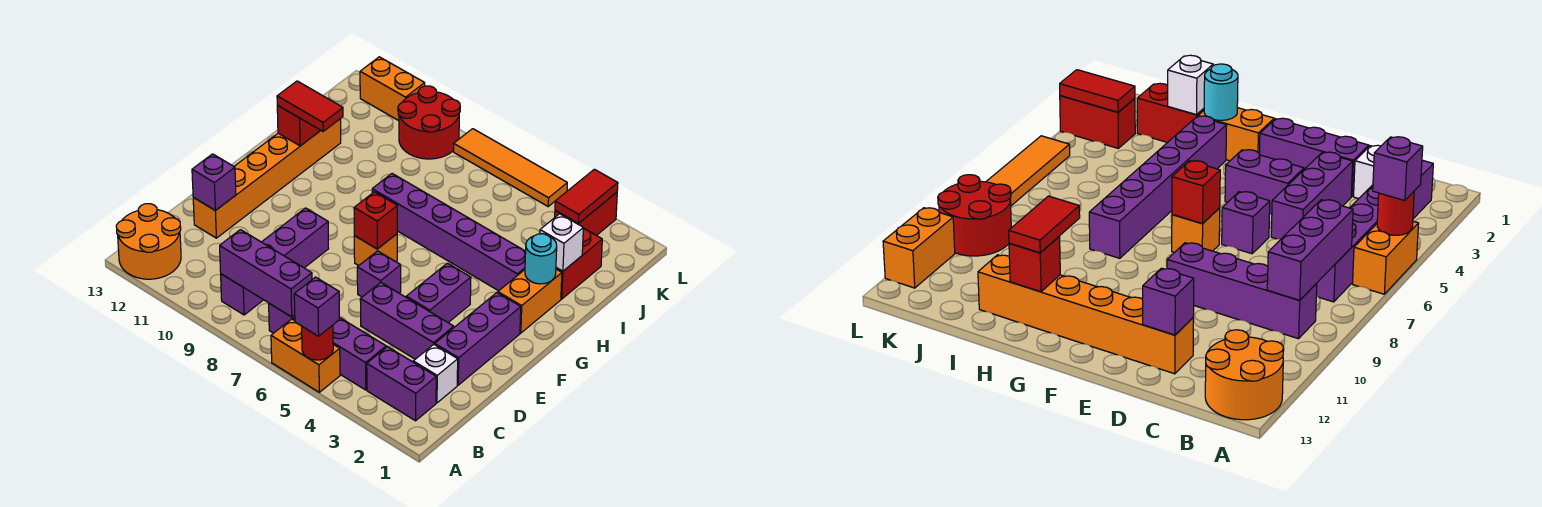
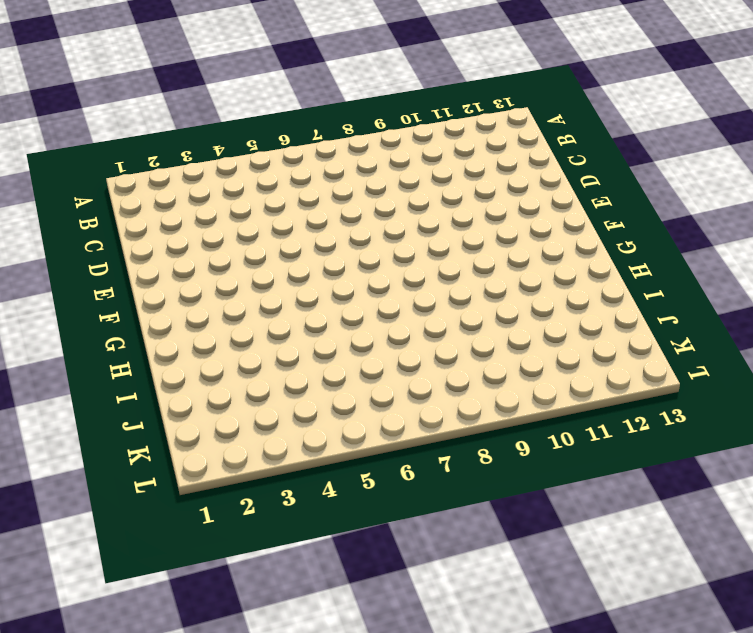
none -> orange 1x2 brick [271,319,340,392]
none -> orange 2x2 round brick [116,204,181,279]
none -> purple 1x2 brick [367,347,436,421]

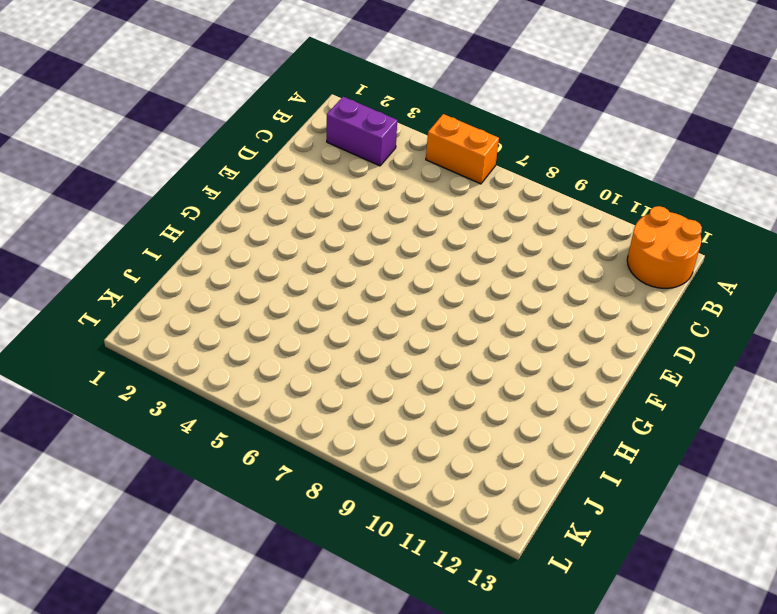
none -> purple 1x4 brick [269,304,386,390]
none -> purple 1x4 brick [221,208,329,315]
none -> white 1x1 brick [413,344,458,403]

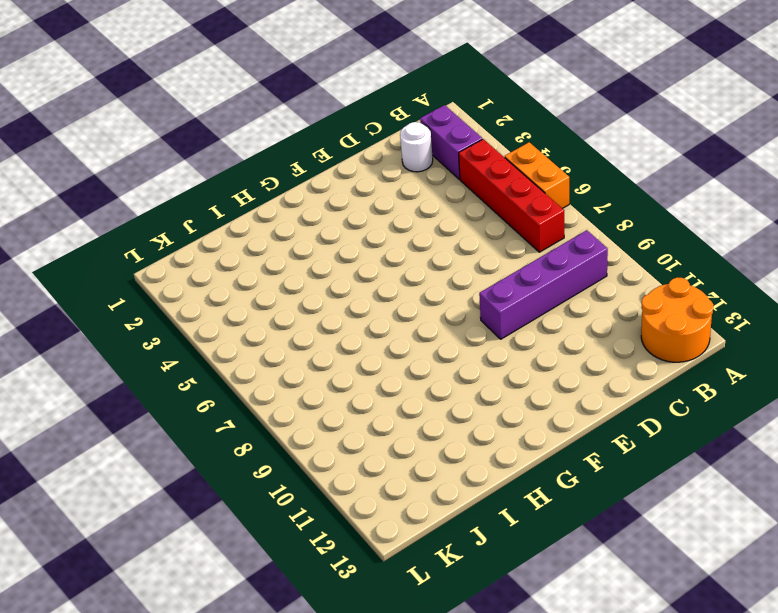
red 1x4 brick [459,139,564,252] -> purple 1x4 brick [269,304,386,390]
white 1x1 round brick [400,122,433,172] -> white 1x1 brick [413,344,458,403]
none -> purple 1x3 brick [435,293,521,385]
none -> purple 1x3 brick [360,282,454,359]
none -> orange 1x6 brick [193,119,341,238]

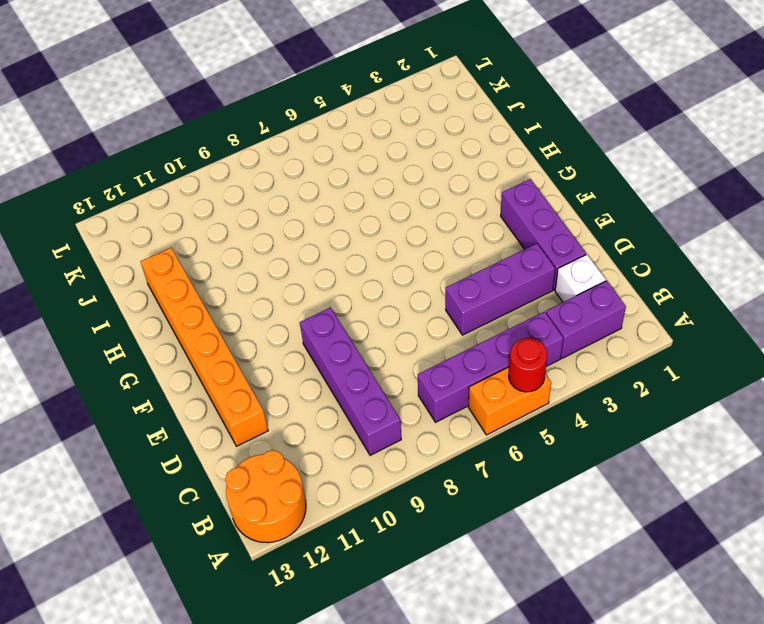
none -> purple 1x2 brick [406,263,471,322]
none -> purple 1x1 brick [357,251,401,297]
none -> orange 1x1 brick [354,234,397,266]

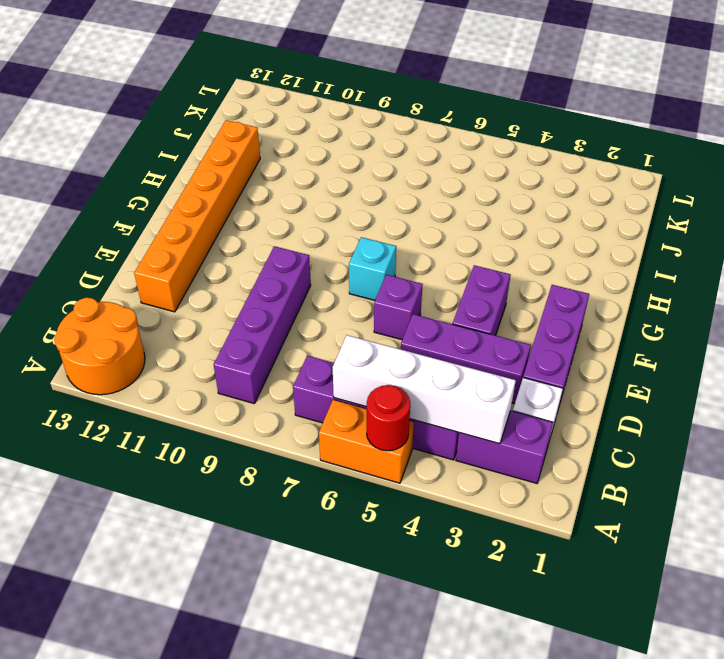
white 1x4 brick [333,335,516,444] -> none
cyan 1x1 brick [349,237,396,300] -> orange 1x1 brick [354,234,397,266]
none -> orange 1x2 brick [498,269,562,333]
none -> purple 1x6 brick [372,174,526,291]
none -> red 1x2 brick [556,228,602,299]

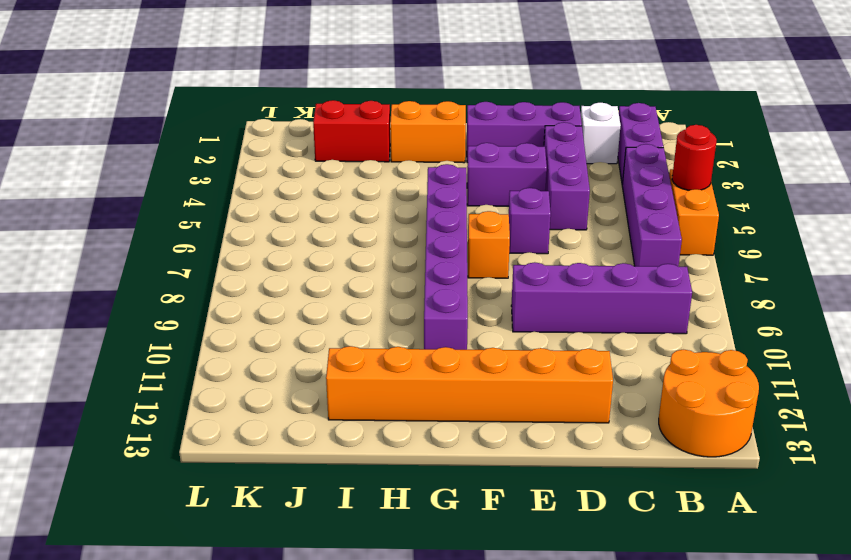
purple 1x6 brick [424,164,468,350] -> purple 1x6 brick moved to [372,174,526,291]
none -> red 1x2 brick [555,192,617,236]
none -> red 2x2 round brick [398,86,460,159]
none -> orange 1x4 tile [454,129,567,206]

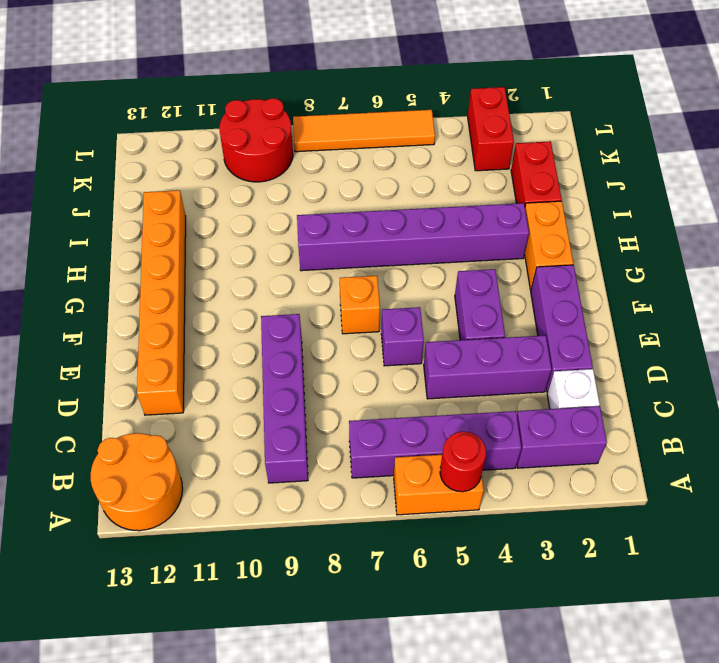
none -> orange 1x2 brick [360,57,425,121]
none -> purple 1x3 brick [220,230,312,317]
none -> purple 1x1 brick [192,154,236,211]

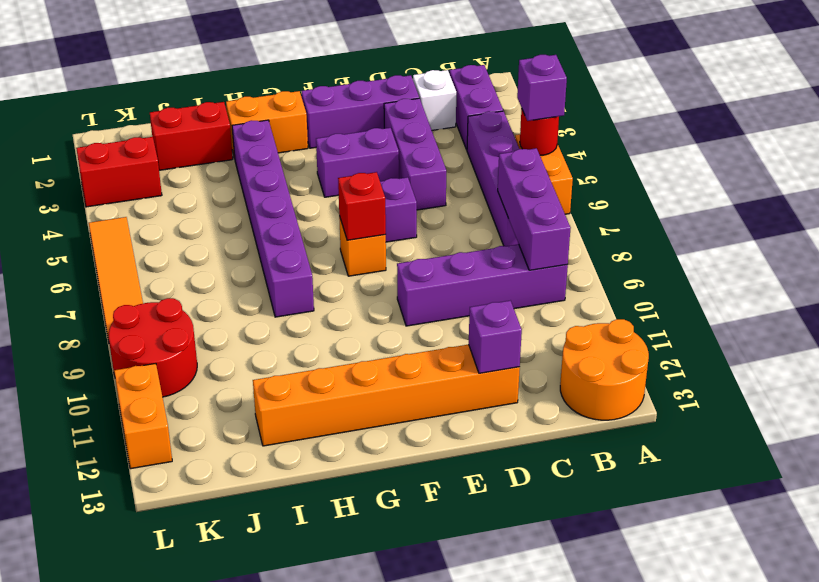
none -> cyan 1x1 round brick [525,234,557,284]
none -> red 1x1 brick [277,105,320,146]
none -> white 1x1 brick [540,214,583,271]

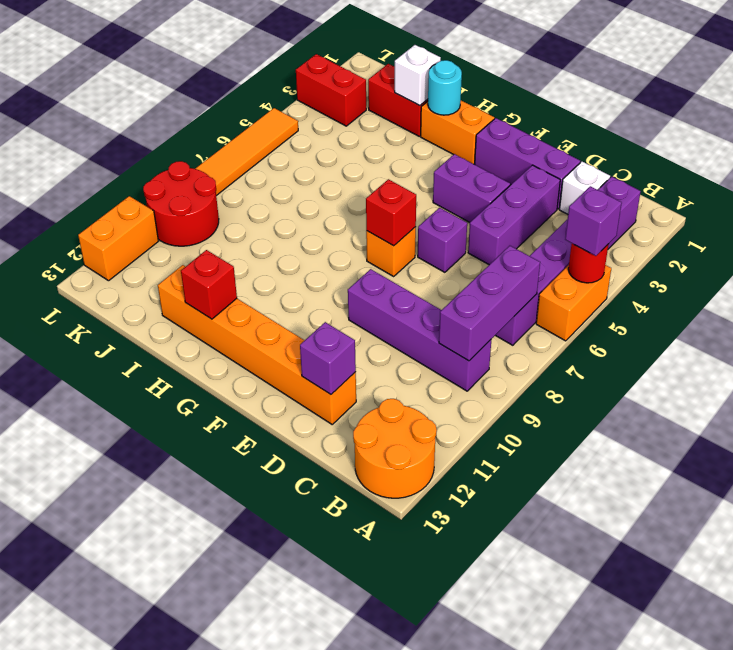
none -> purple 1x6 brick [372,174,526,291]
none -> red 1x2 tile [555,169,618,224]
none -> red 1x2 tile [277,81,343,131]

